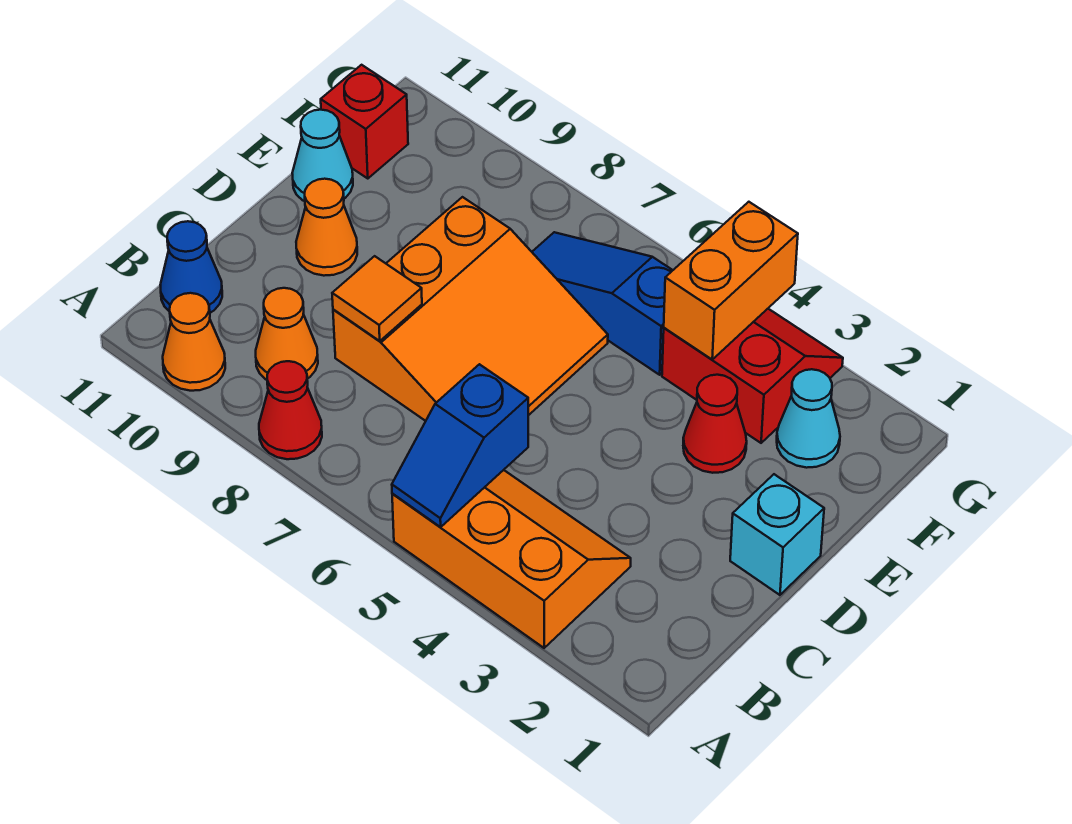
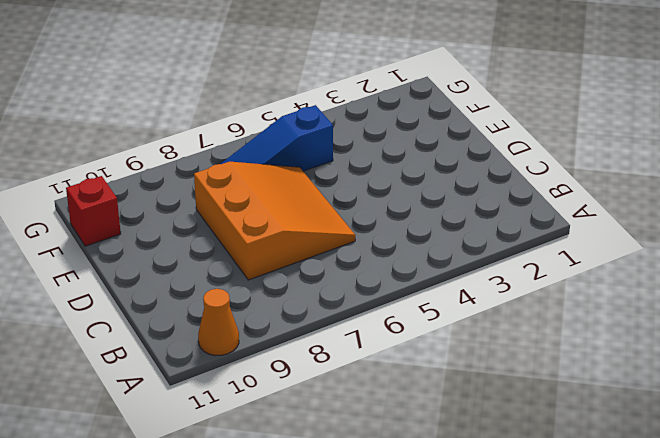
none -> orange 2x3 slope [392,470,631,648]
none -> red 1x1 cone [259,361,322,459]
none -> orange 1x1 cone [256,288,318,380]

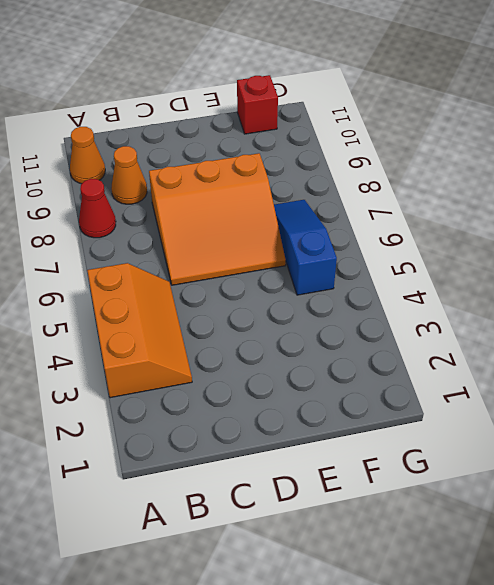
none -> blue 1x1 cone [160,221,222,313]
none -> cyan 1x1 brick [730,474,824,595]
none -> orange 1x1 cone [296,179,357,276]

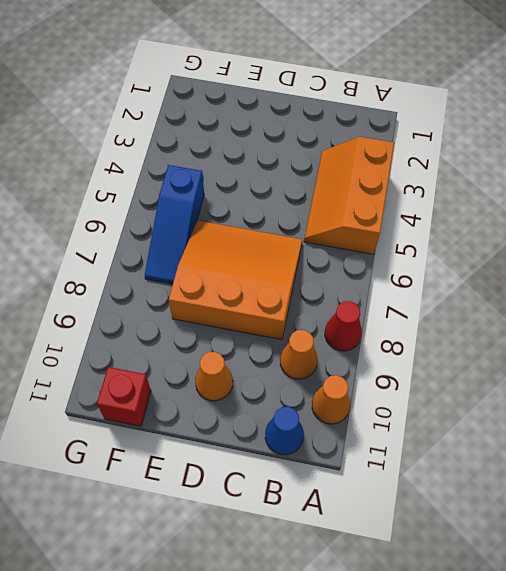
none -> cyan 1x1 brick [730,474,824,595]
none -> red 1x1 cone [683,375,747,473]
none -> cyan 1x1 cone [292,110,353,201]

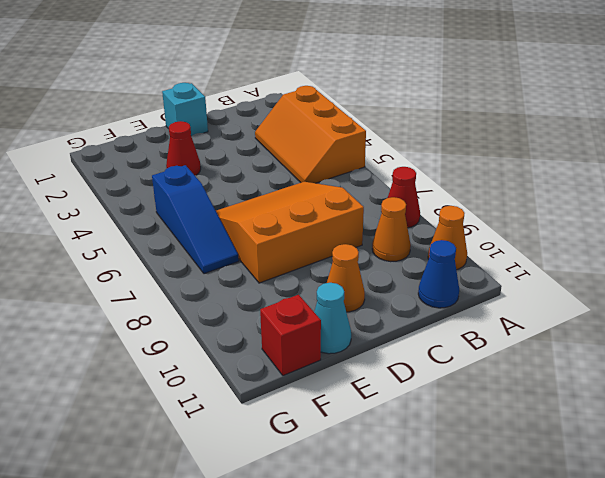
none -> cyan 1x1 cone [777,369,840,468]
none -> red 2x2 slope [662,309,843,443]
none -> blue 1x2 slope [392,364,528,527]

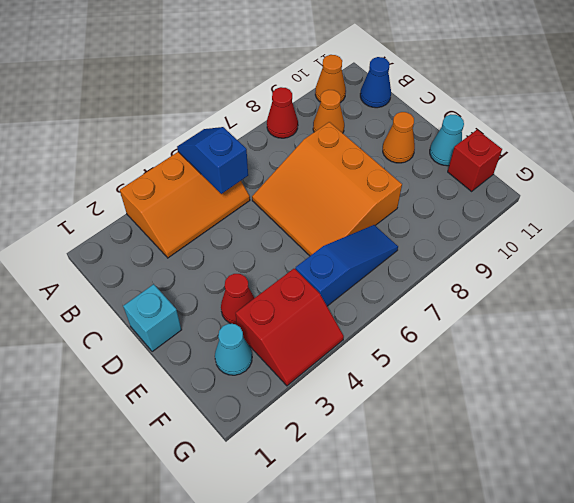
none -> orange 1x1 tile [332,256,422,341]
none -> orange 1x2 brick [664,202,798,359]

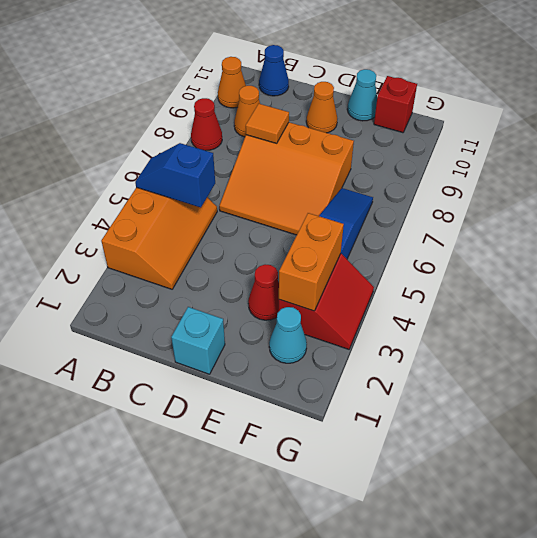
orange 1x2 brick [279,213,344,311] -> orange 1x2 brick turned to [664,202,798,359]

